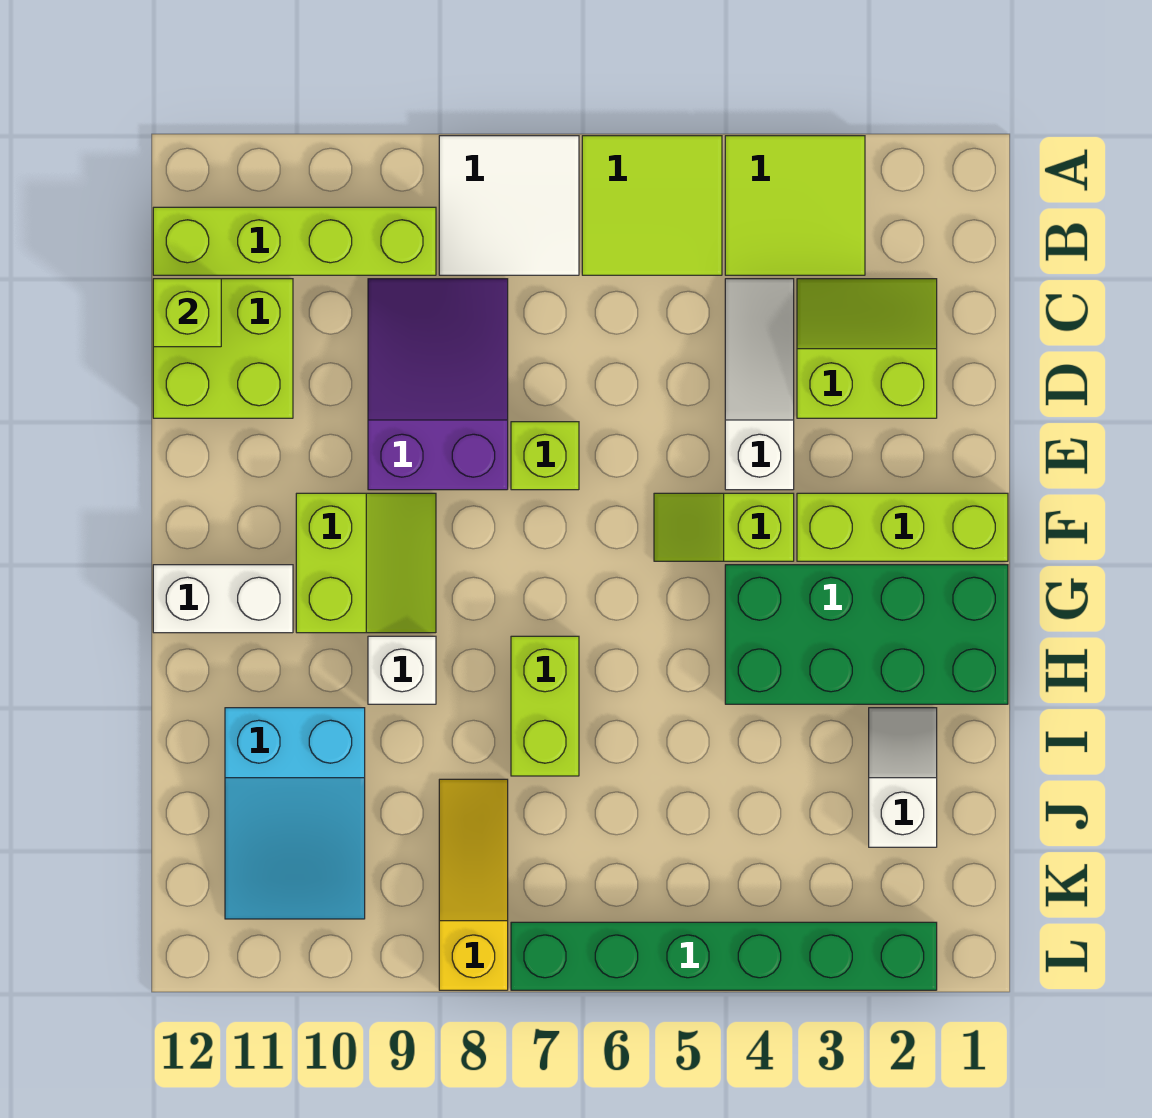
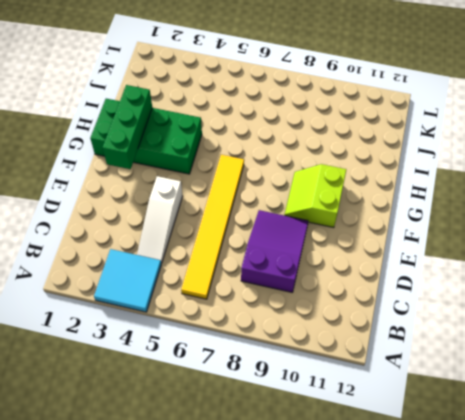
cyan 2x2 tile [94,249,161,312] -> lime 2x2 tile [725,136,865,275]
yellow 1x6 tile [181,155,244,299] -> lime 2x2 tile [582,136,722,275]
purple 2x3 slope [241,210,308,292] -> purple 2x3 slope turned to [368,279,508,490]
green 1x3 brick [103,85,152,169] -> none
none -> white 2x2 tile [439,136,579,275]
none -> lime 1x4 brick [153,207,436,275]
none -> lime 2x2 slope [797,279,937,418]

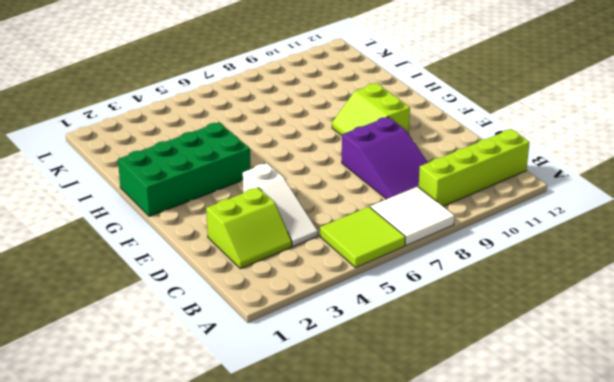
none -> lime 2x2 tile [725,136,865,275]
none -> lime 2x2 brick [153,279,293,418]
none -> lime 1x1 brick [511,422,579,490]

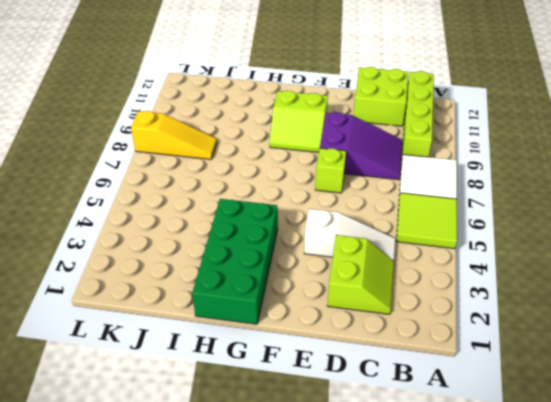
none -> lime 2x2 tile [725,136,865,275]
none -> lime 1x3 brick [797,493,1008,561]
none -> lime 1x2 slope [654,493,794,561]

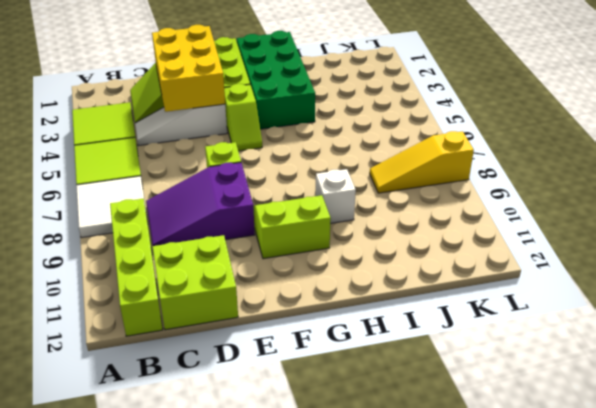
yellow 2x3 brick [152,25,225,112] -> none
none -> white 1x2 brick [153,565,293,633]
none -> lime 1x2 brick [511,636,579,776]
none -> white 1x2 slope [869,708,937,847]

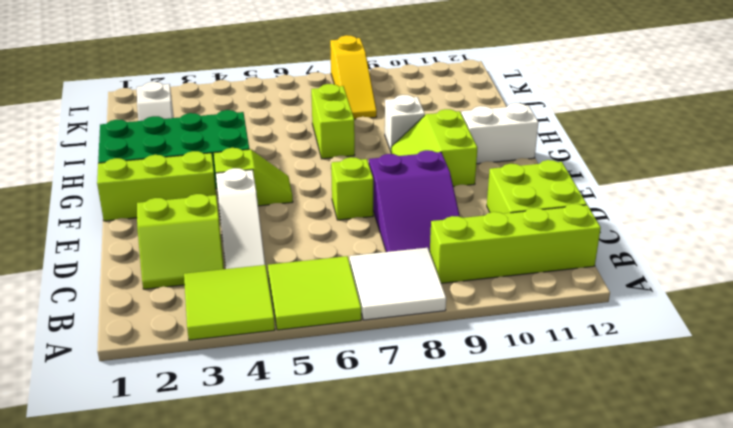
none -> cyan 2x3 slope [225,708,365,919]
none -> green 1x6 brick [511,922,937,990]
none -> lime 1x1 brick [153,279,221,347]

